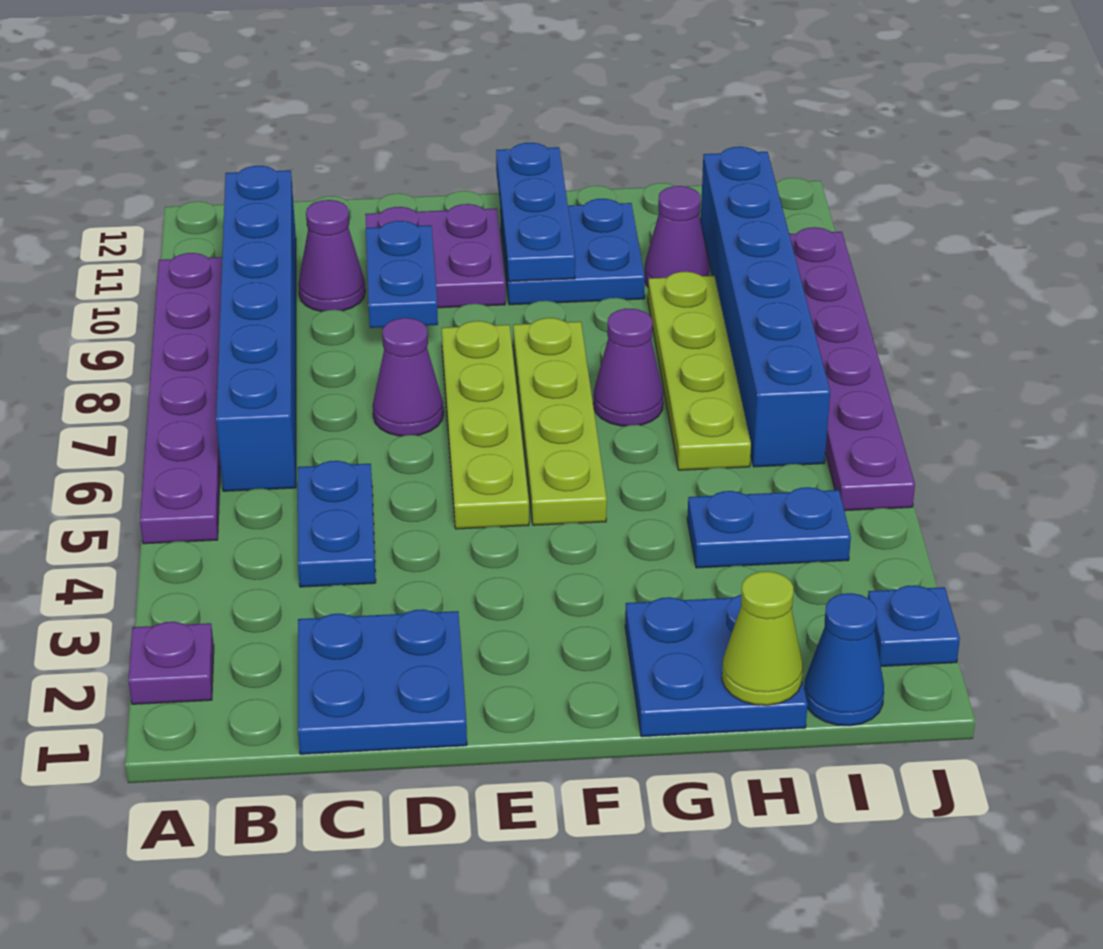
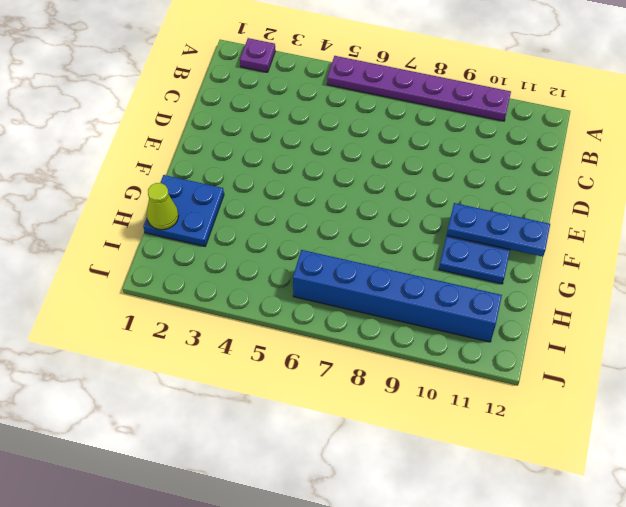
none -> blue 1x6 brick [216,166,296,491]
none -> blue 2x2 plate [298,609,467,754]
none -> blue 1x2 plate [298,461,376,587]

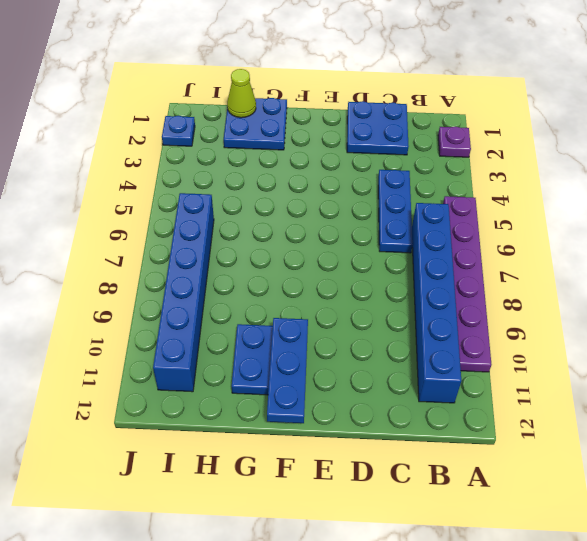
blue 1x3 plate [378,170,413,253] -> blue 1x2 plate [298,461,376,587]
none -> purple 1x1 cone [298,200,365,312]
none -> purple 1x1 cone [373,318,443,436]
none -> purple 2x2 plate [365,204,505,308]

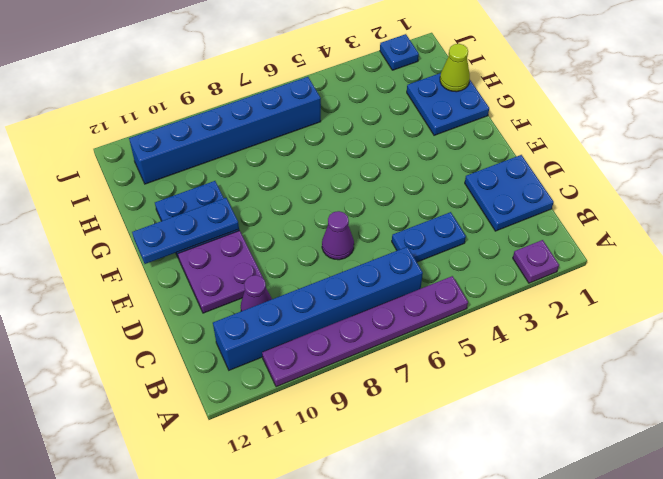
none -> lime 1x4 plate [442,321,529,529]
none -> lime 1x4 plate [513,318,607,525]
none -> purple 1x1 cone [593,309,663,426]

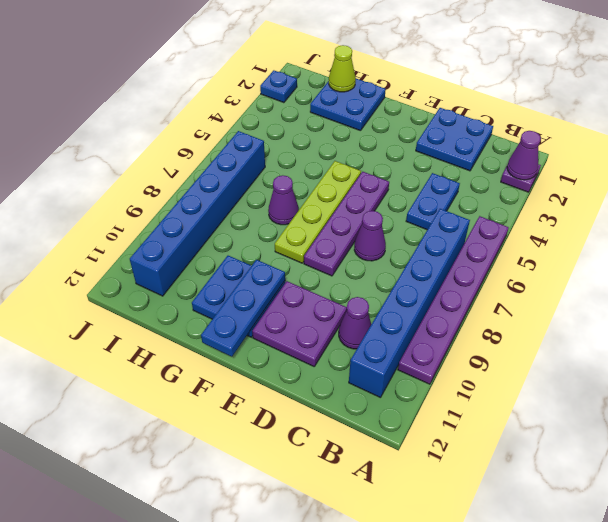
purple 1x1 cone [507,131,541,180] -> purple 1x1 cone moved to [644,186,710,287]
purple 1x4 plate [304,172,389,276] -> lime 1x4 plate [442,321,529,529]
none -> blue 1x2 plate [687,487,851,568]
none -> lime 1x4 plate [648,272,751,470]
none -> blue 1x1 cone [804,593,884,726]

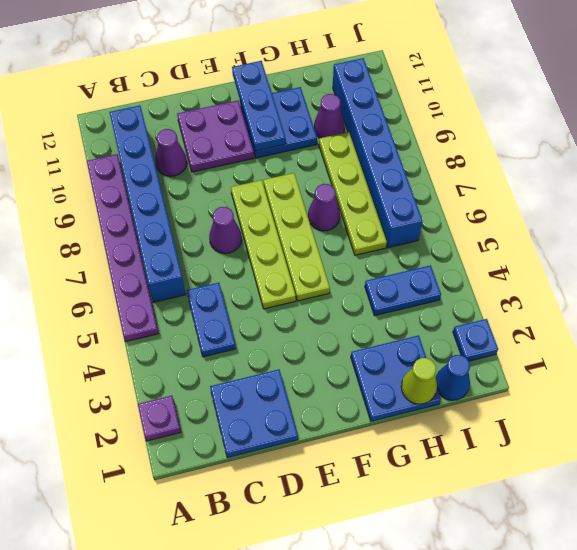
none -> purple 1x6 plate [789,227,915,511]
none -> blue 1x2 plate [366,221,438,328]

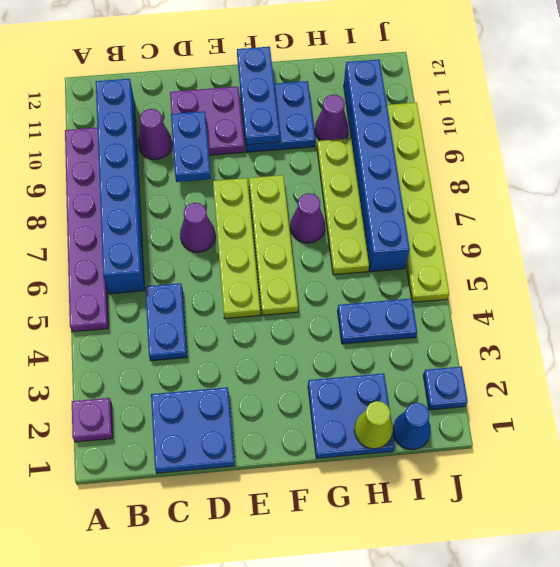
lime 1x6 plate [387,102,449,302] -> purple 1x6 plate [789,227,915,511]

